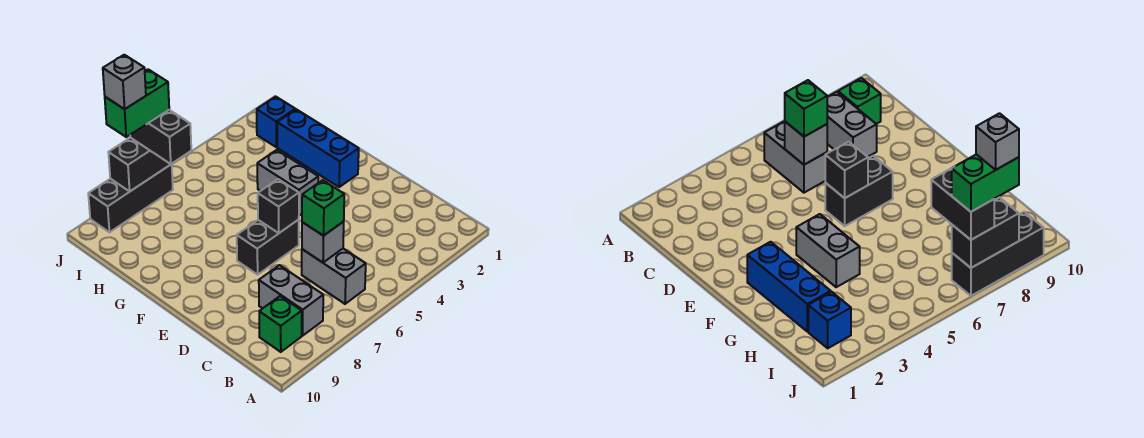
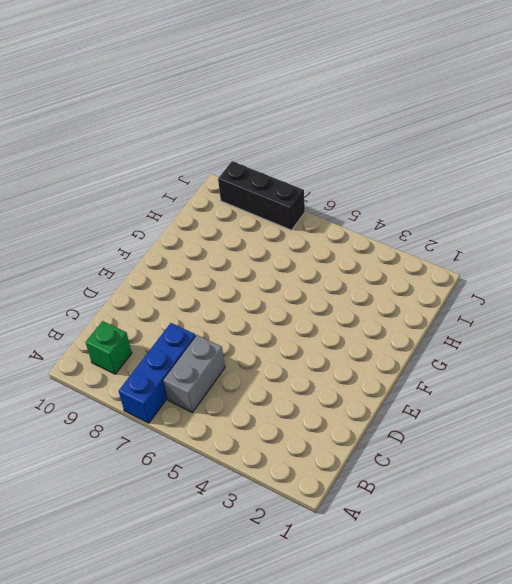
blue 1x3 brick [119,323,196,423] -> blue 1x3 brick moved to [277,109,359,187]
none -> grey 1x2 brick [259,265,323,336]
none -> black 1x2 brick [237,220,299,275]
none -> grey 1x2 brick [257,150,318,215]

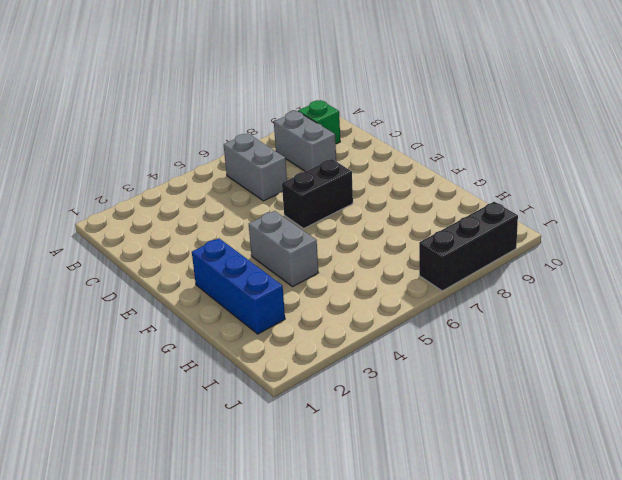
none -> blue 1x1 brick [257,97,295,147]
none -> grey 1x1 brick [302,222,344,263]
none -> black 1x1 brick [258,179,299,233]

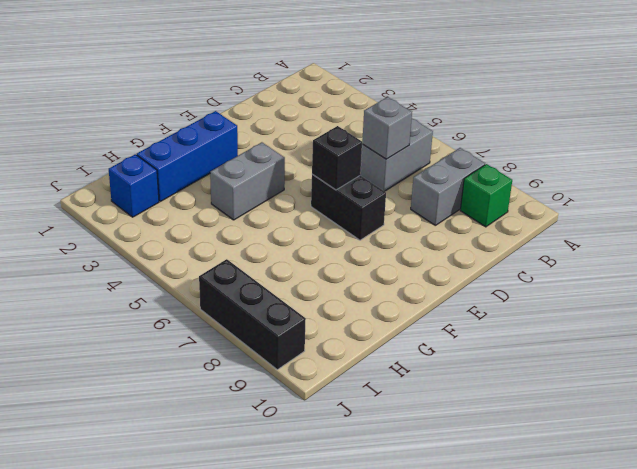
none -> black 1x2 brick [108,138,171,192]
none -> green 1x1 brick [302,180,344,236]
none -> black 1x2 brick [130,110,191,164]

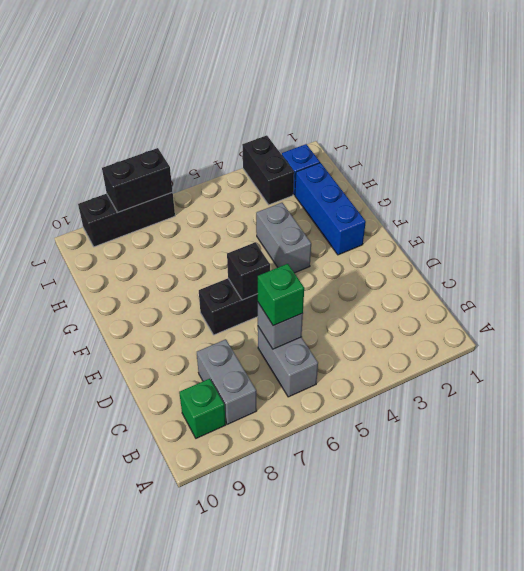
black 1x2 brick [242,135,294,205] -> black 1x2 brick moved to [130,110,191,164]
none -> green 1x2 brick [105,69,169,137]
none -> grey 1x1 brick [103,55,146,109]

